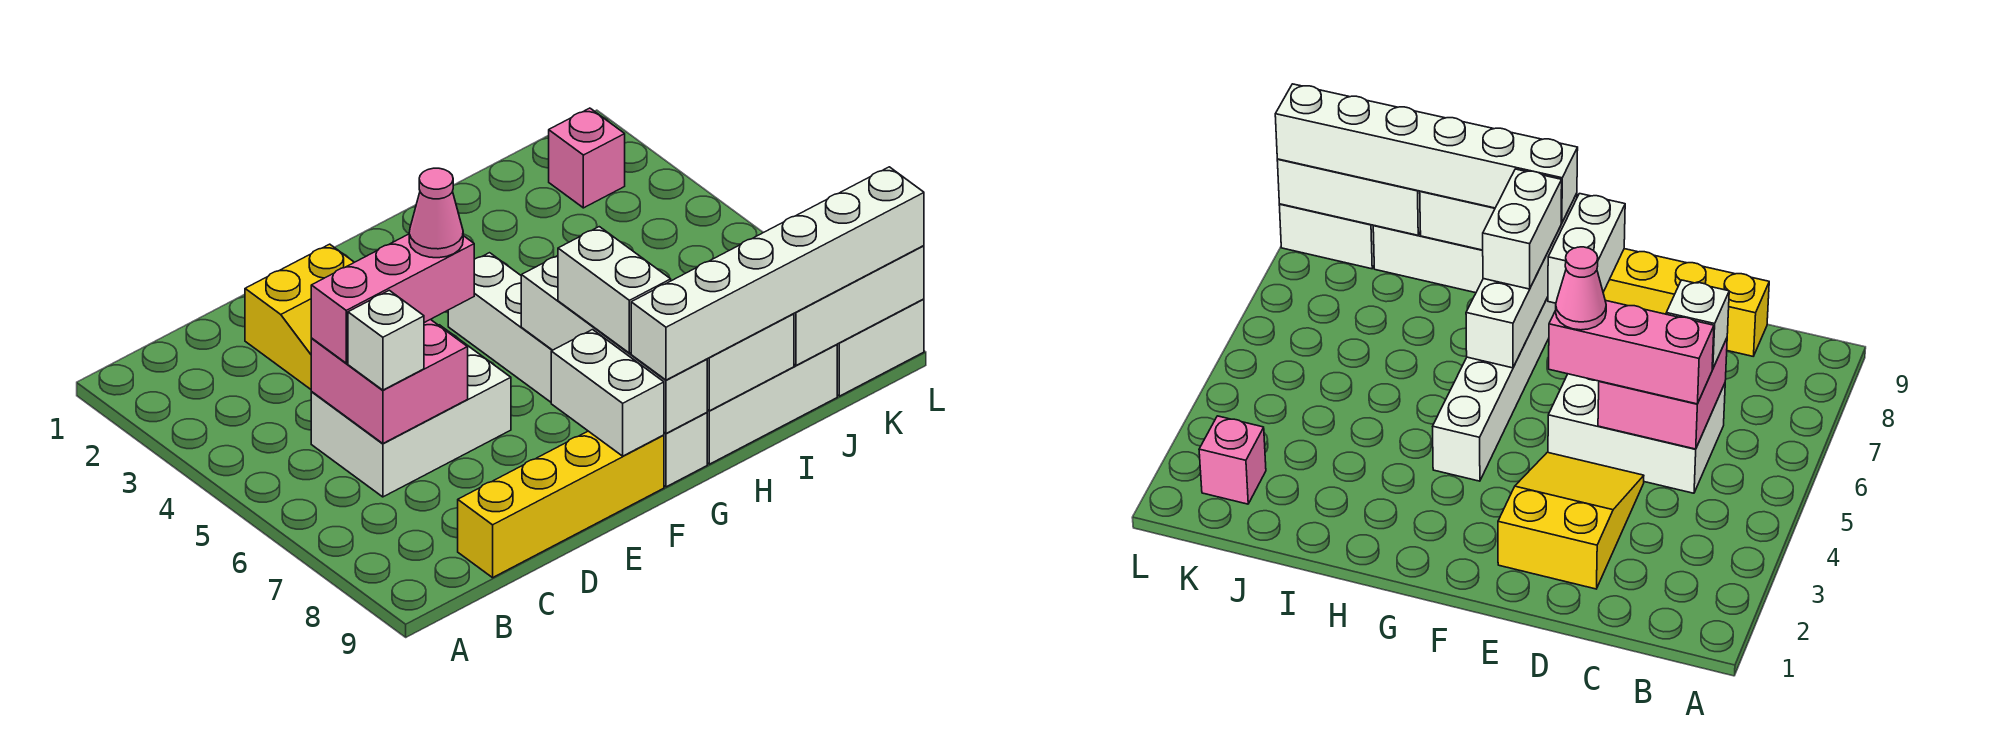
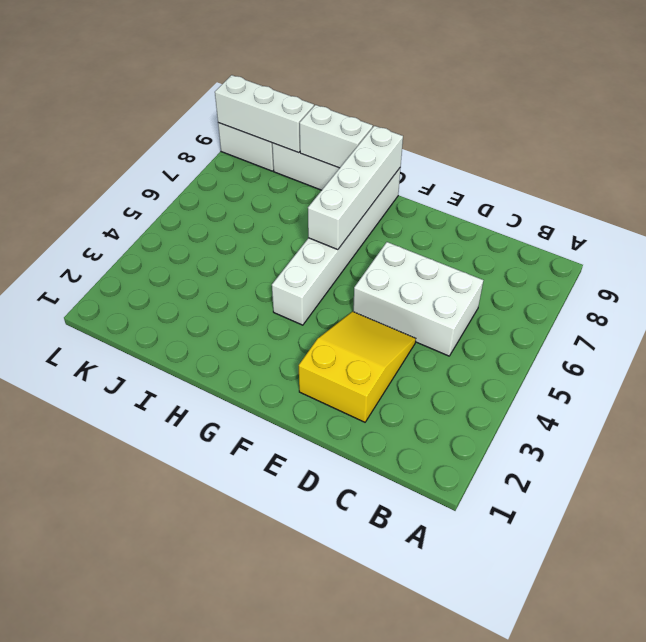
none -> yellow 1x4 brick [458,431,664,578]
none -> pink 1x1 brick [549,108,625,208]
none -> pink 2x2 brick [311,319,468,443]

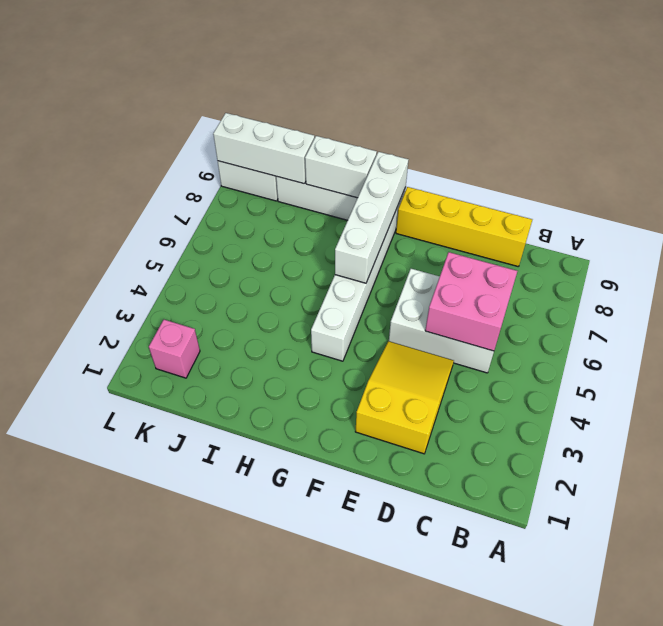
none -> white 1x2 brick [551,330,664,456]
none -> pink 1x3 brick [311,234,474,363]
none -> white 1x1 brick [348,290,424,390]

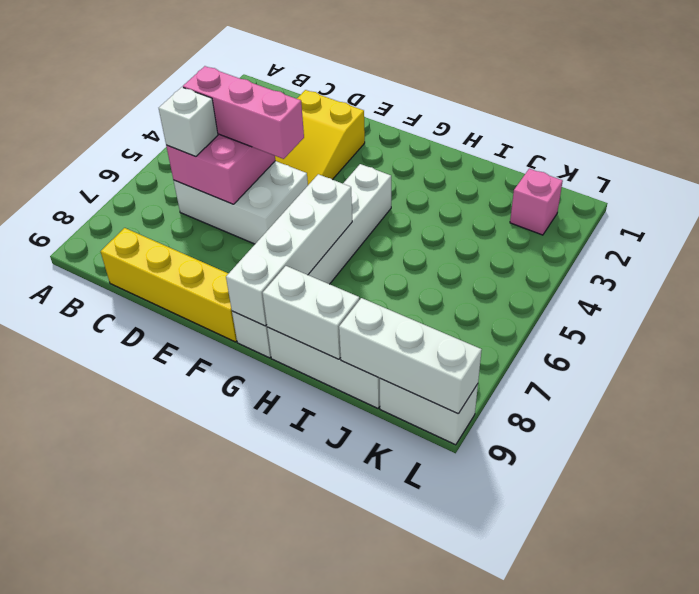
none -> white 1x2 brick [551,330,664,456]
none -> white 1x2 brick [558,227,671,353]
none -> white 1x6 brick [631,167,924,380]

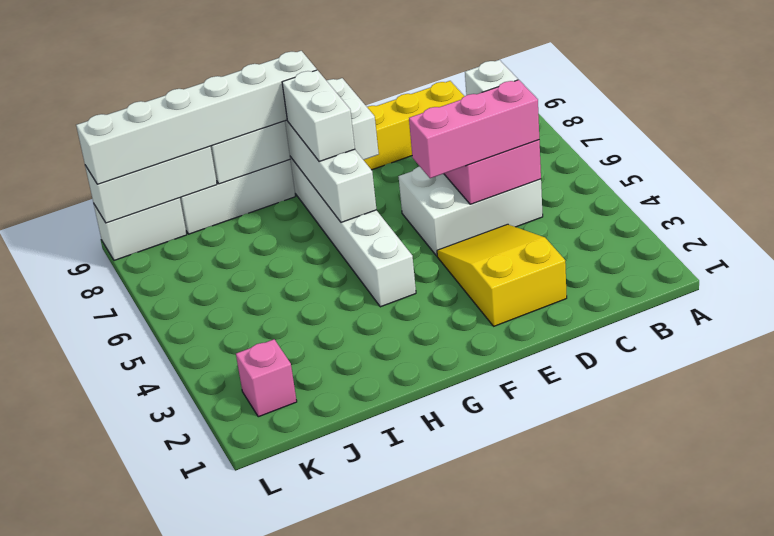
none -> pink 1x1 cone [409,168,463,258]

